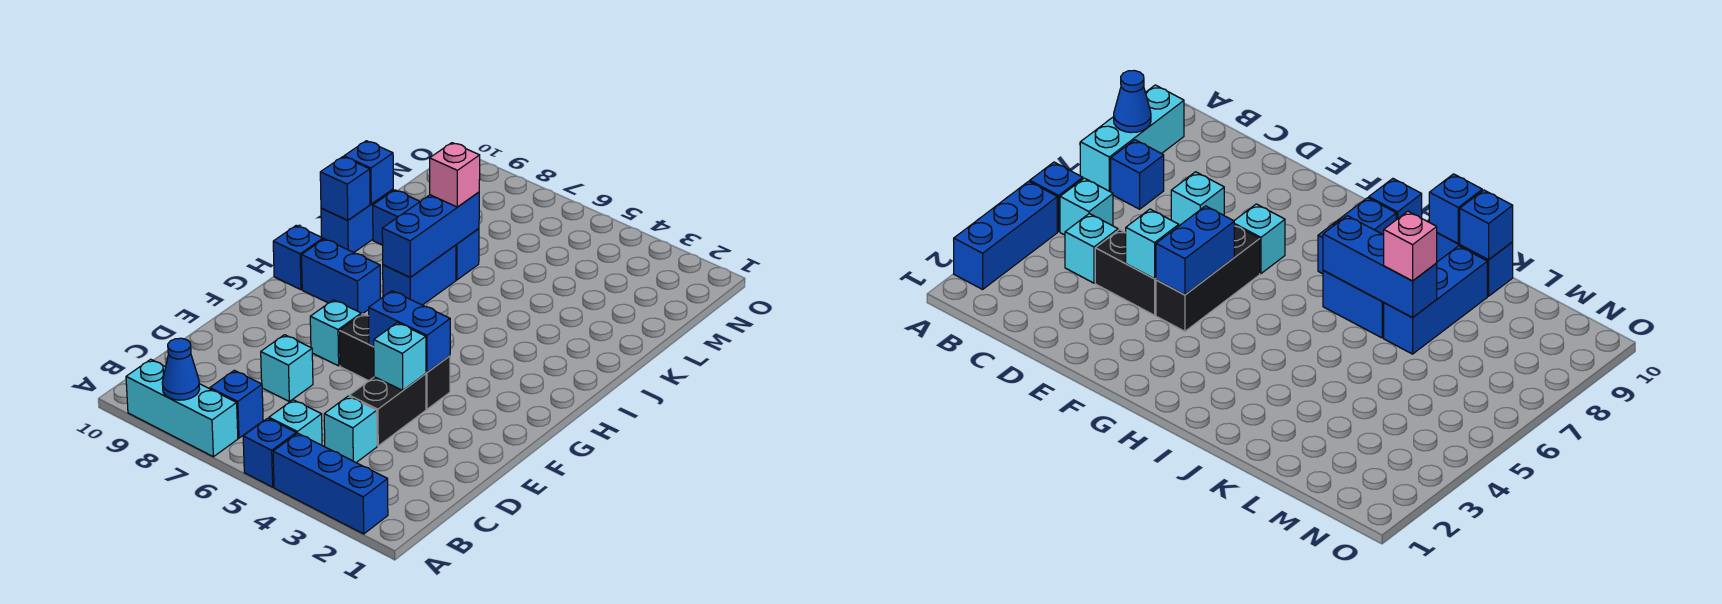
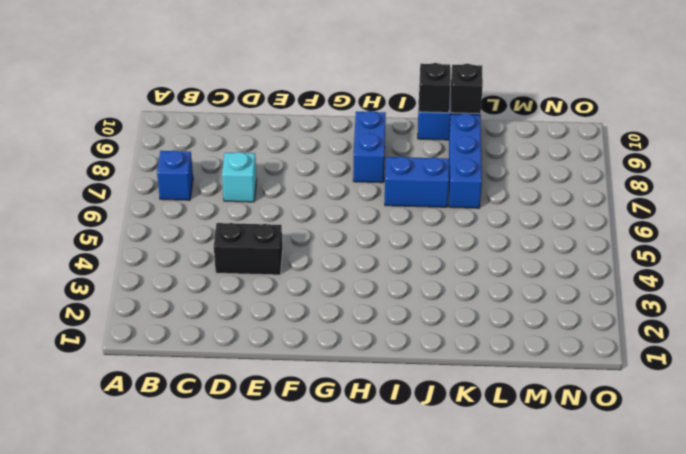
black 1x1 brick [419,63,451,113] -> blue 1x1 brick [320,157,370,220]
black 1x1 brick [450,64,483,114] -> blue 1x1 brick [344,141,393,204]
none -> blue 1x3 brick [273,433,388,534]
none -> blue 1x1 brick [243,418,296,487]
none -> cyan 1x3 brick [126,359,238,457]

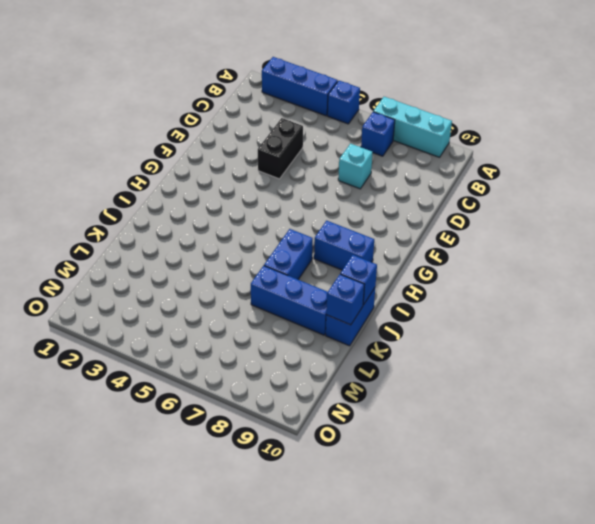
none -> cyan 1x1 brick [269,400,322,445]
none -> cyan 1x1 brick [324,396,377,462]
none -> black 1x3 brick [339,314,450,409]

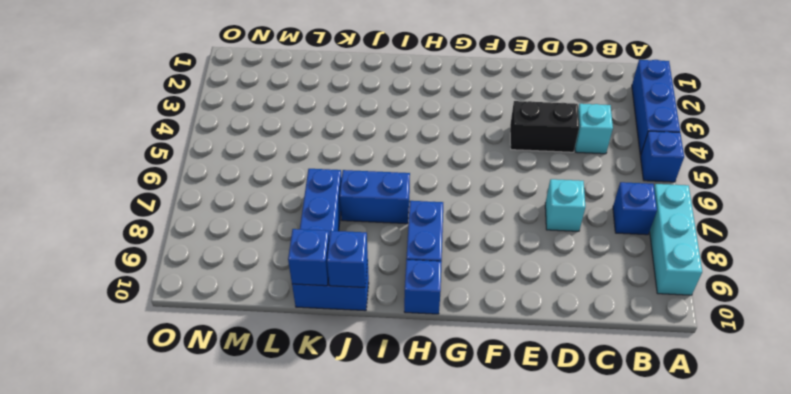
none -> cyan 1x1 brick [269,400,322,445]
none -> black 1x3 brick [339,314,450,409]
none -> cyan 1x1 brick [310,300,361,366]

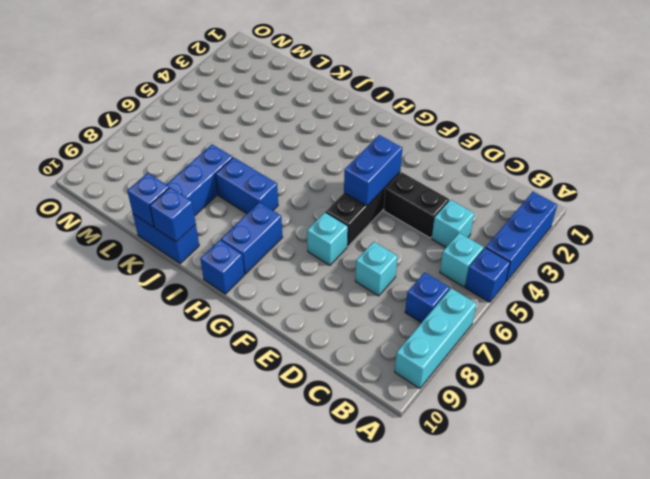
none -> blue 1x1 cone [162,338,200,400]
none -> cyan 1x1 brick [374,323,426,390]
none -> blue 1x3 brick [382,192,479,277]

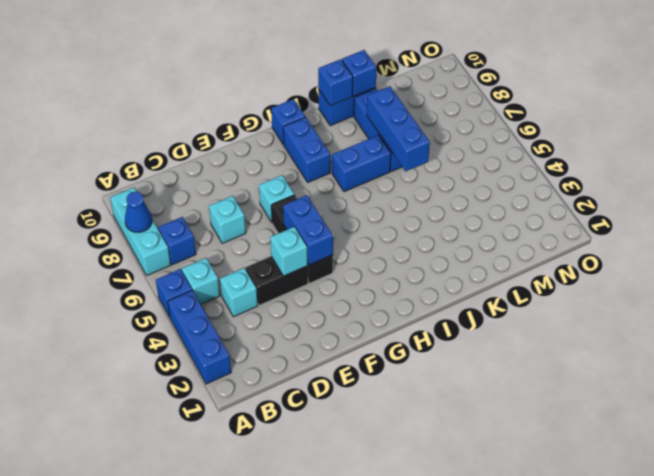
blue 1x3 brick [367,86,430,171] -> blue 1x3 brick turned to [382,192,479,277]
none -> pink 1x1 brick [430,143,480,207]

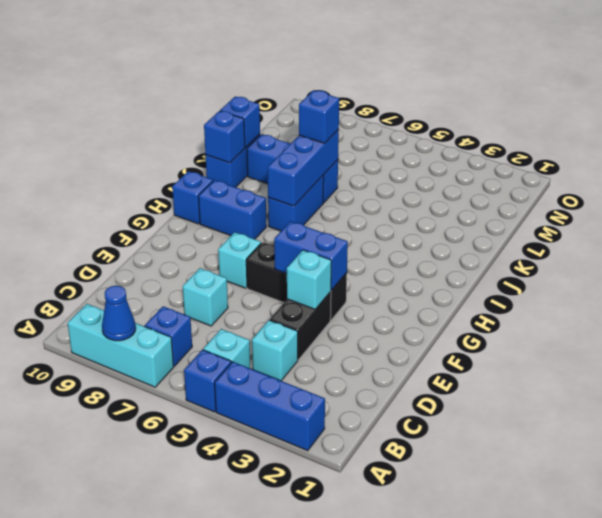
blue 1x1 brick [299,90,339,143] -> pink 1x1 brick [430,143,480,207]

